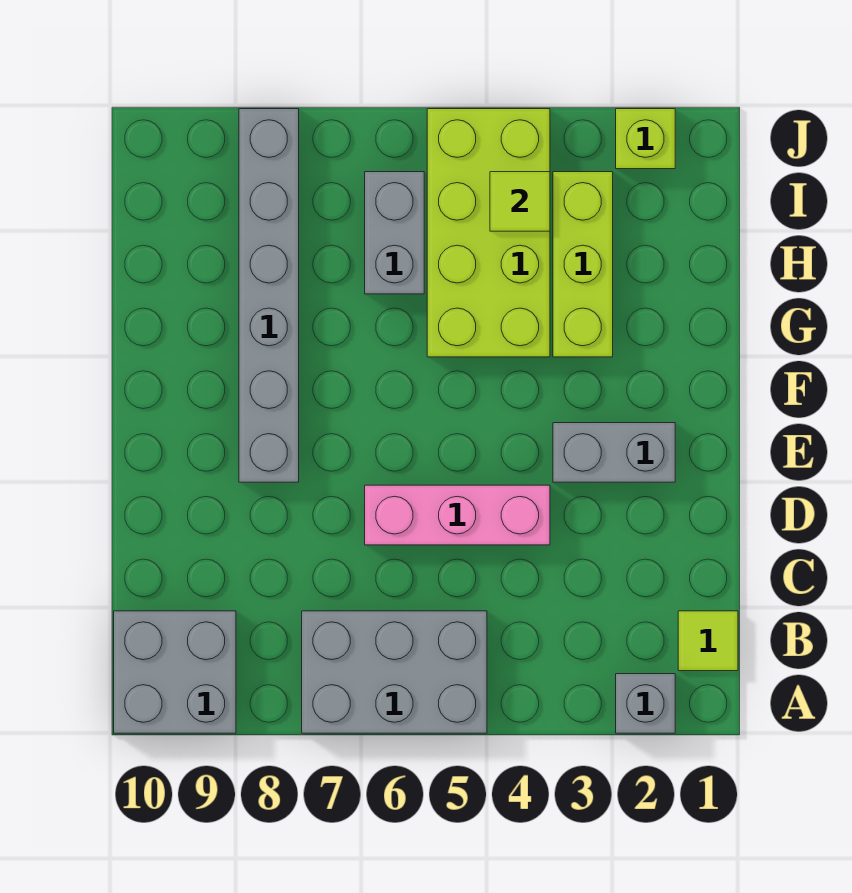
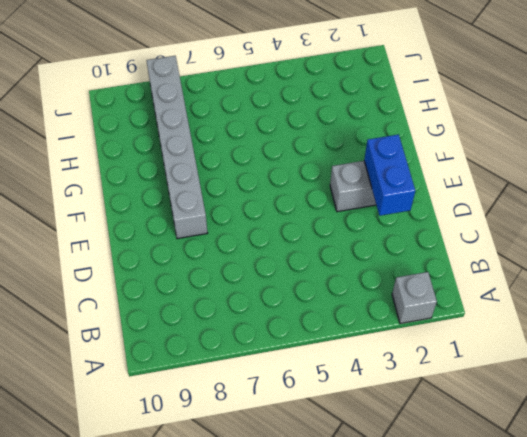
blue 1x2 brick [364,134,415,216] -> none
none -> grey 2x3 brick [302,611,487,733]
none -> grey 2x2 brick [114,611,236,733]
none -> lime 1x1 tile [678,611,738,671]

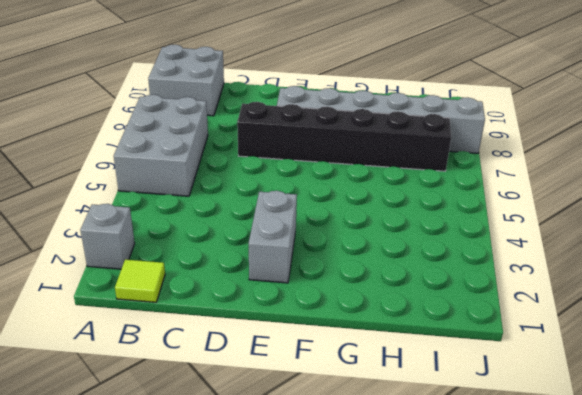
black 1x6 brick [237,102,451,171] -> none
none -> pink 1x3 brick [365,485,550,545]
none -> lime 1x3 brick [553,172,613,357]
none -> lime 2x4 brick [427,109,550,357]

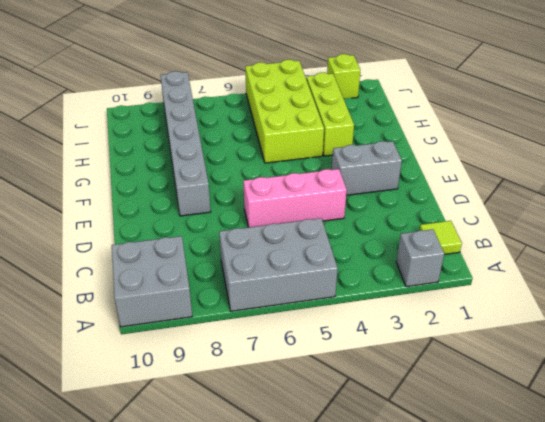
none -> grey 1x2 brick [365,172,424,294]
none -> lime 1x1 tile [490,172,550,231]

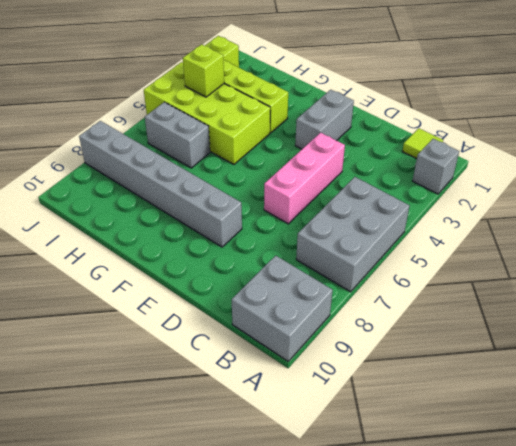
lime 1x1 brick [183,44,224,97] -> lime 1x1 tile [490,172,550,231]

